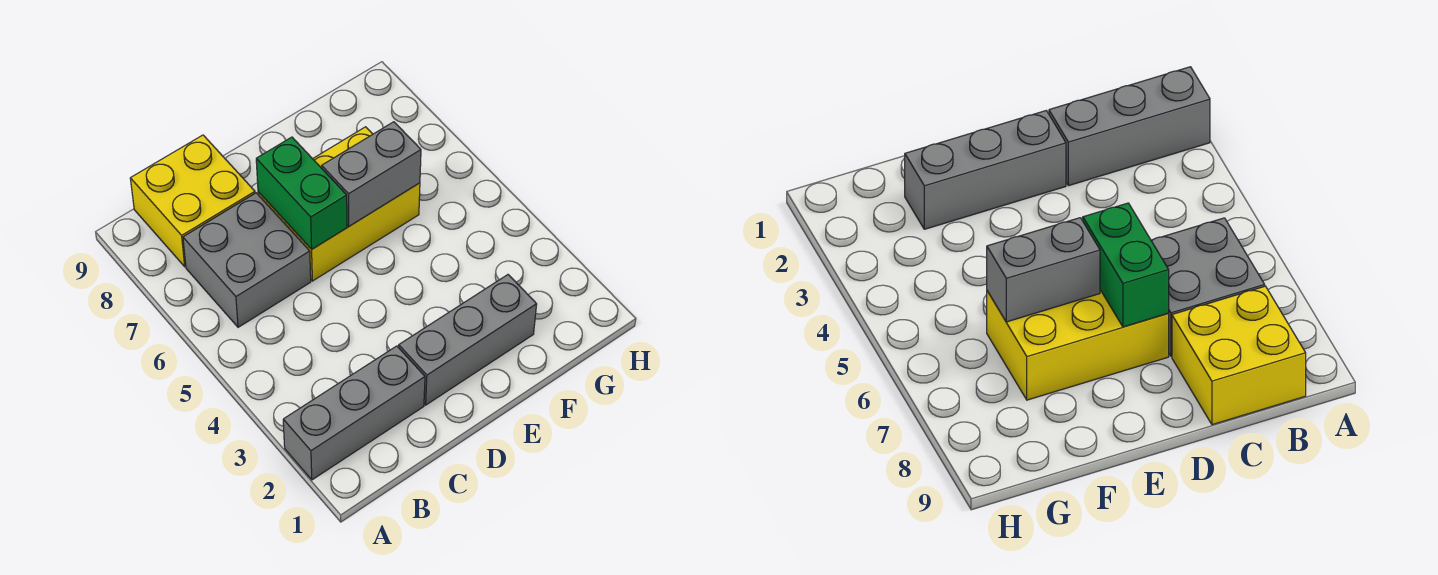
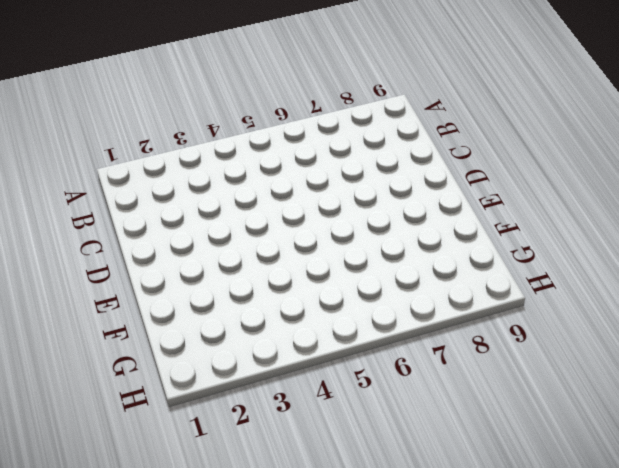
none -> grey 1x3 brick [283,346,425,480]
none -> grey 2x2 brick [183,193,311,327]

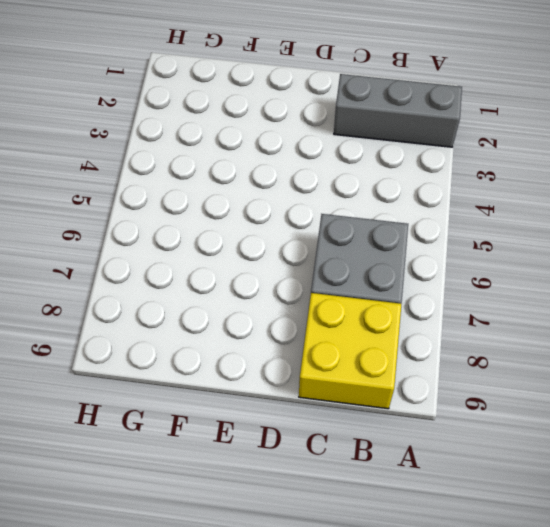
none -> grey 1x3 brick [399,275,537,405]
none -> yellow 2x3 brick [258,127,420,281]

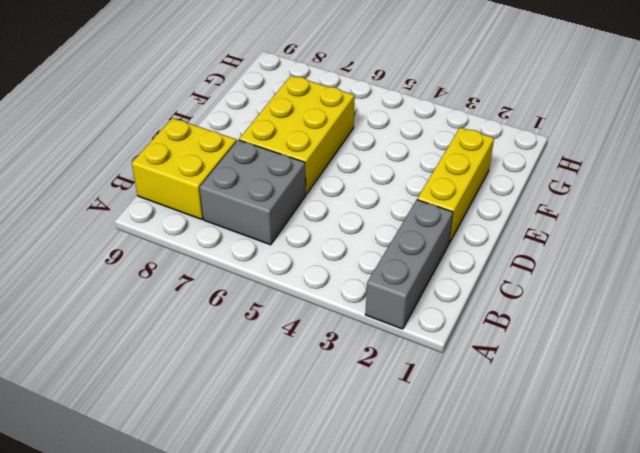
yellow 1x3 brick [417,127,494,243] -> grey 1x3 brick [399,275,537,405]
none -> green 1x2 brick [256,137,347,249]
none -> grey 1x2 brick [322,122,421,226]

